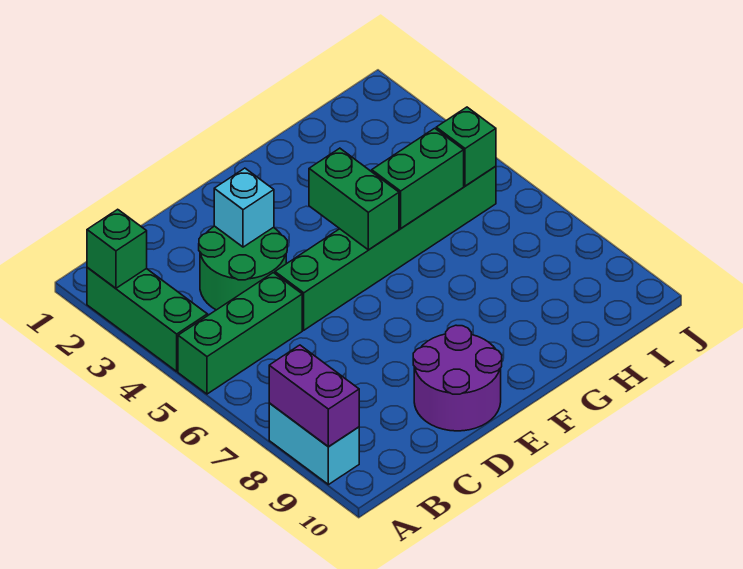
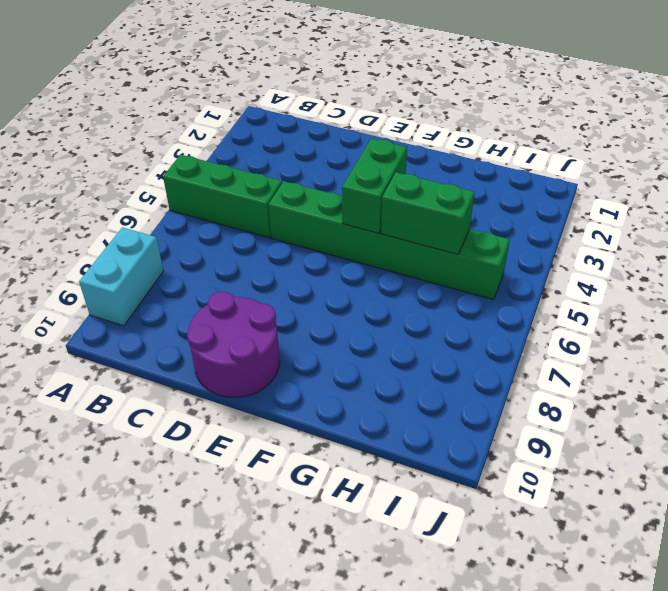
none -> green 1x3 brick [87,268,207,371]
none -> green 2x2 round brick [199,226,287,310]
none -> green 1x1 brick [87,209,147,288]

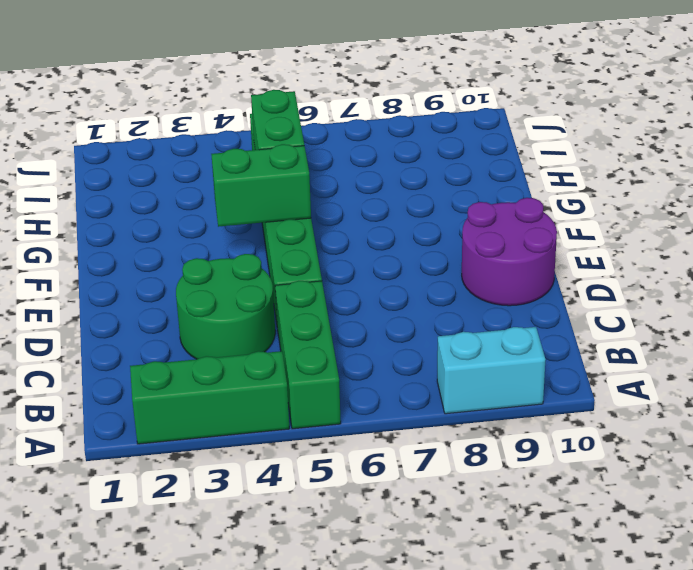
none -> green 1x1 brick [87,209,147,288]
none -> purple 1x2 brick [269,345,359,447]
none -> cyan 1x1 brick [214,168,274,247]

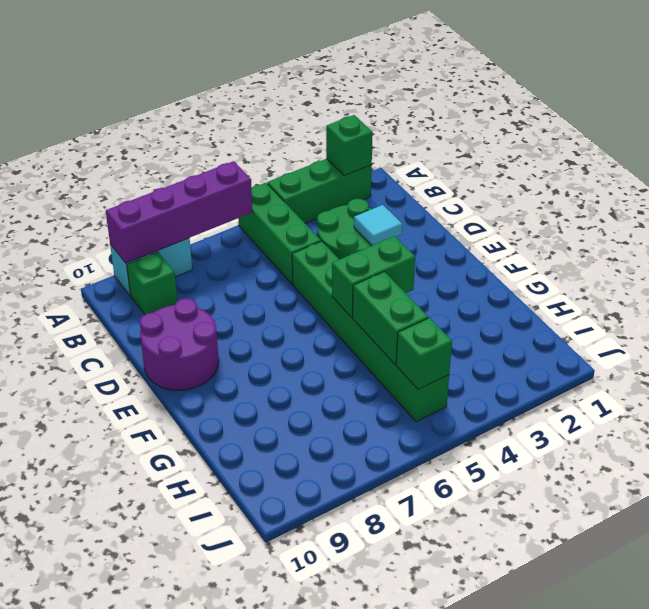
purple 1x4 brick [106,161,253,263] -> purple 1x2 brick [269,345,359,447]
green 1x1 brick [127,252,177,314] -> none
cyan 1x1 tile [354,205,402,245] -> cyan 1x1 brick [214,168,274,247]

